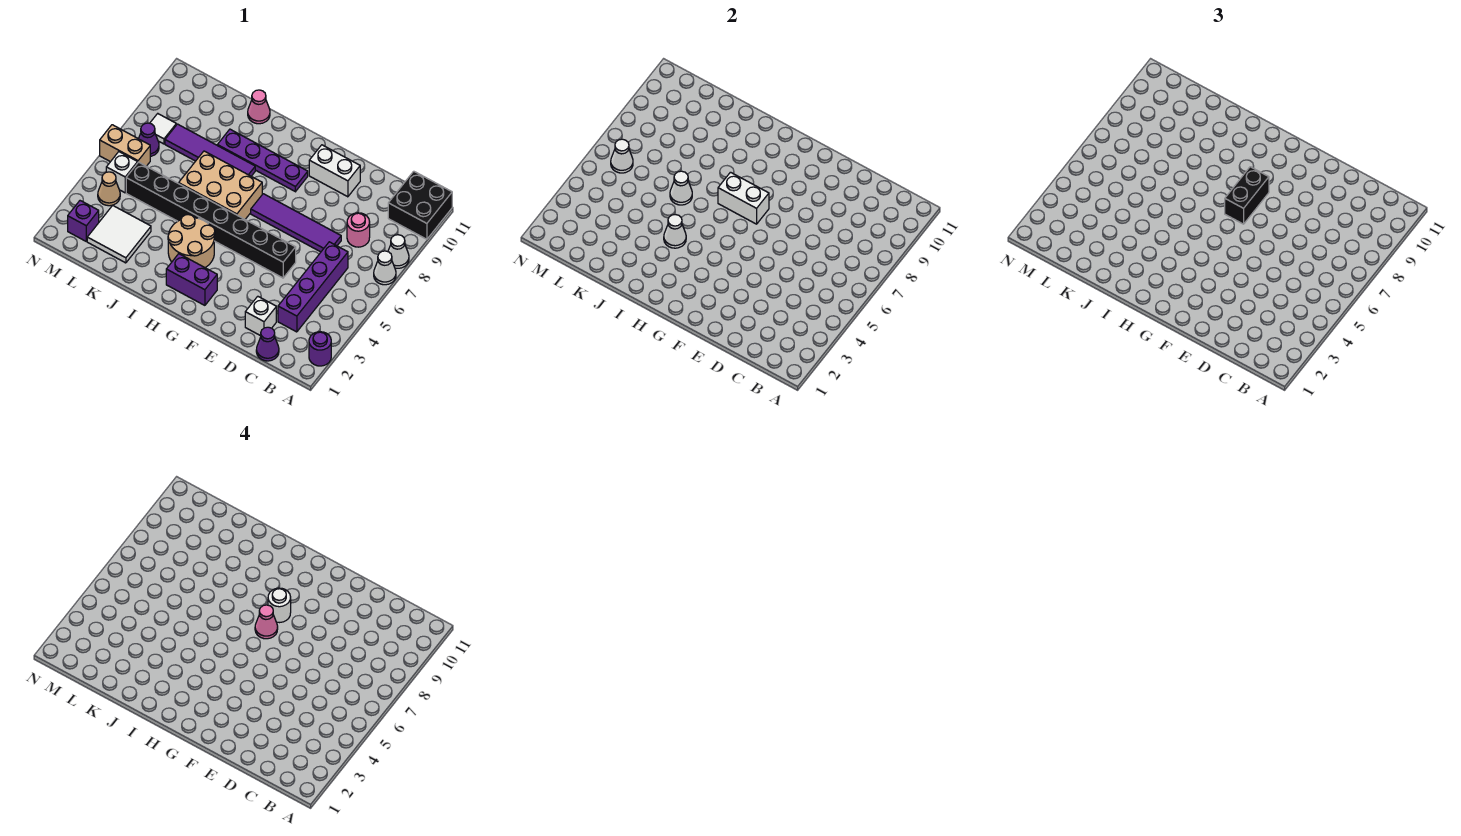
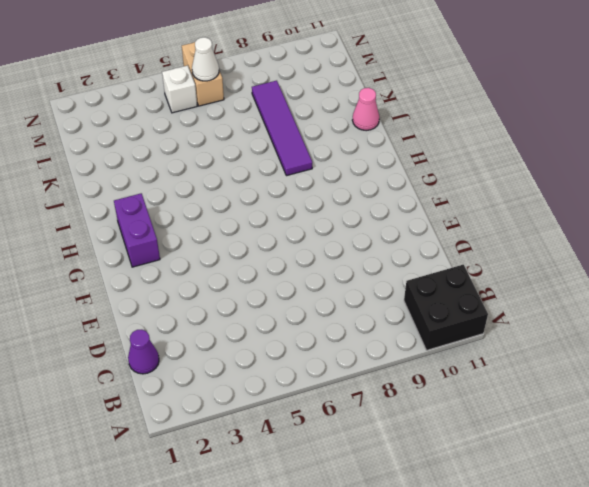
none -> purple 1x1 round brick [309,332,331,366]
none -> white 1x1 cone [374,251,396,285]
none -> white 1x1 cone [388,235,409,268]
none -> purple 1x4 brick [278,242,348,332]

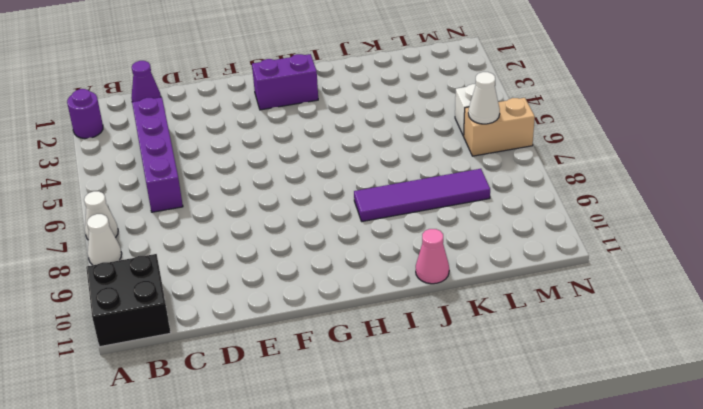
none -> pink 1x1 round brick [347,213,370,247]
none -> white 1x1 brick [245,296,276,336]
none -> purple 1x4 tile [251,194,341,252]
none -> black 1x8 brick [126,162,296,278]

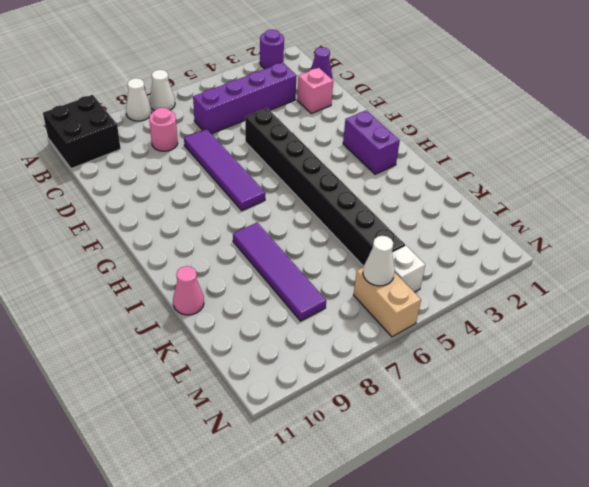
pink 1x1 brick [297,68,333,113] -> white 1x1 brick [245,296,276,336]
none -> white 1x2 brick [309,145,360,197]
none -> purple 1x4 plate [217,129,308,192]
none -> tan 2x2 round brick [168,215,215,268]
none -> tan 2x3 brick [179,151,262,219]

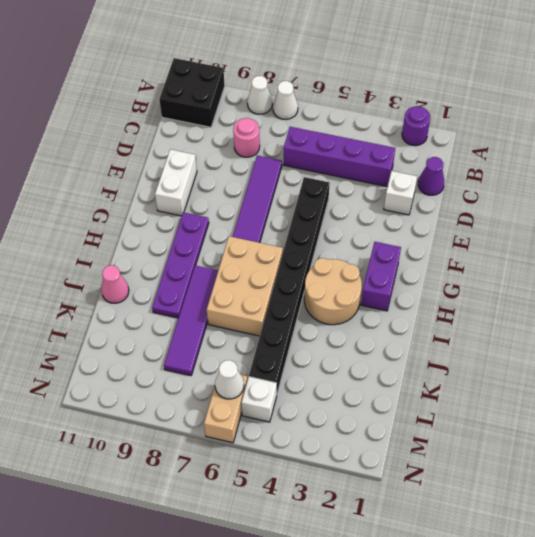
none -> white 2x2 tile [87,205,151,263]
none -> purple 1x1 brick [68,201,99,241]
none -> tan 1x1 cone [98,172,120,206]
none -> purple 1x1 cone [139,123,159,157]

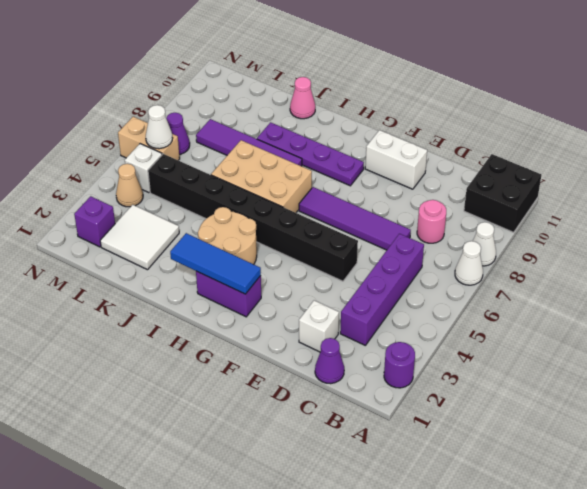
blue 1x3 tile [170,233,261,294] -> none
none -> white 1x1 tile [150,114,176,144]
none -> white 1x2 brick [718,172,769,224]
none -> white 1x1 cone [664,215,686,248]
none -> white 1x1 cone [670,171,692,205]

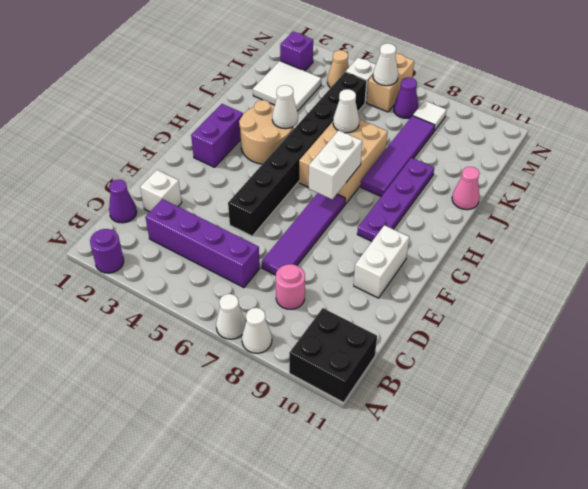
none -> black 1x2 brick [1225,167,1269,224]
none -> pink 1x1 cone [255,605,278,639]
none -> white 1x1 round brick [268,588,291,623]

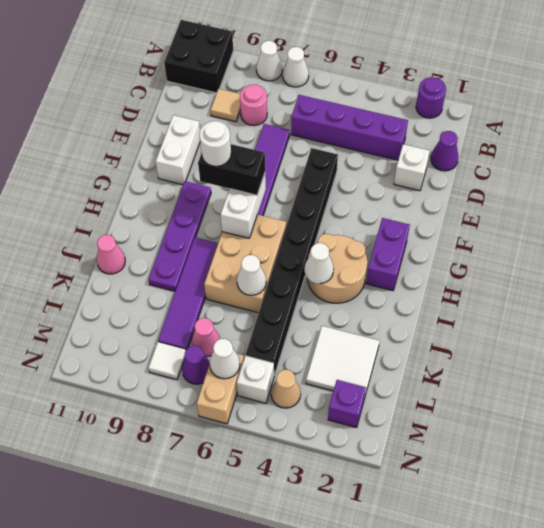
tan 1x1 tile [211,89,241,122] -> none
pink 1x1 cone [191,318,220,357] -> pink 1x1 cone moved to [255,605,278,639]

